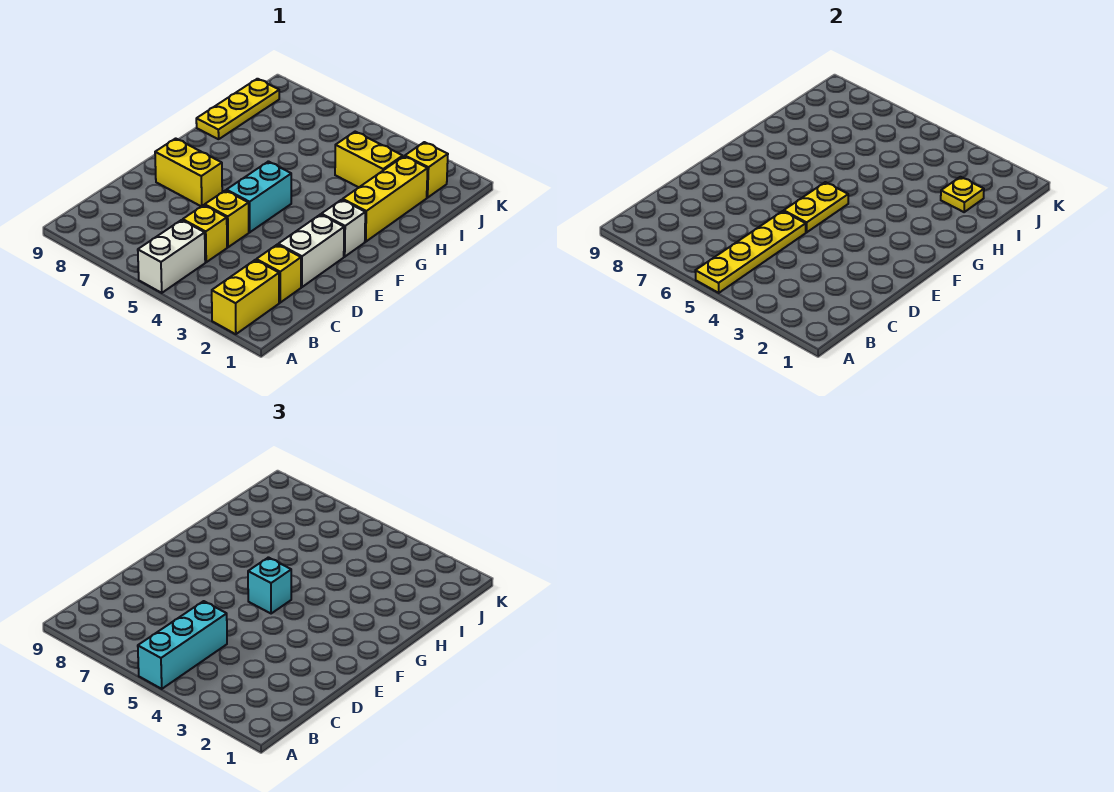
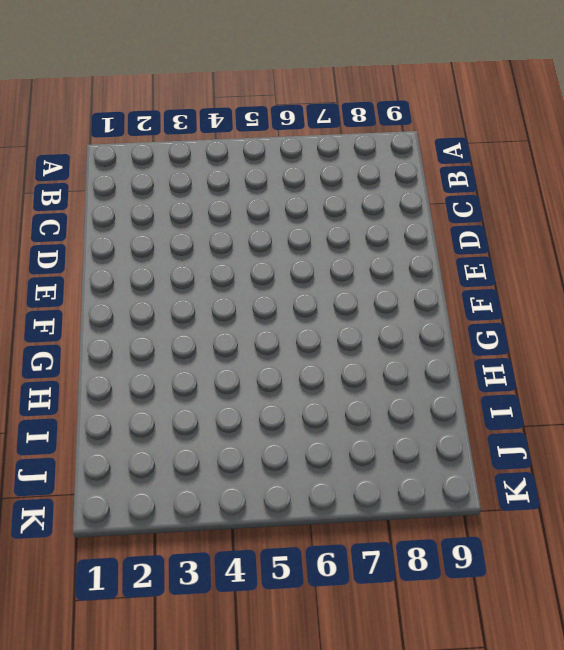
none -> yellow 1x2 brick [212,260,279,334]
none -> white 1x2 brick [138,220,205,293]
none -> yellow 1x1 brick [256,245,301,303]

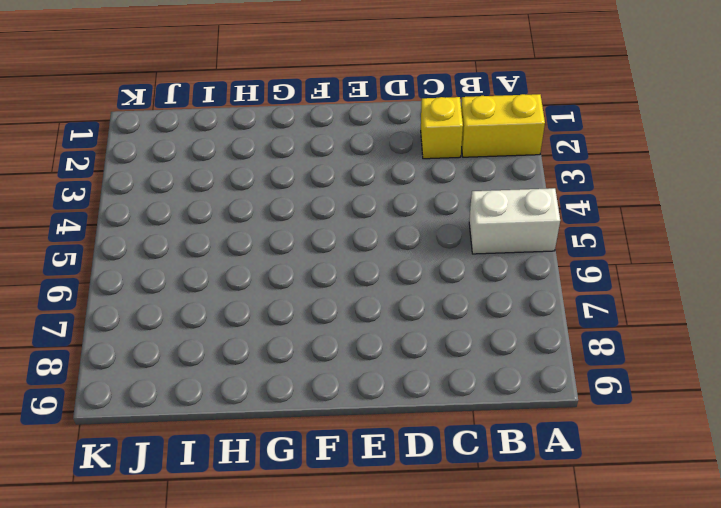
none -> yellow 1x1 brick [183,205,227,262]
none -> white 1x2 brick [278,214,344,287]
none -> yellow 1x1 brick [205,190,249,247]

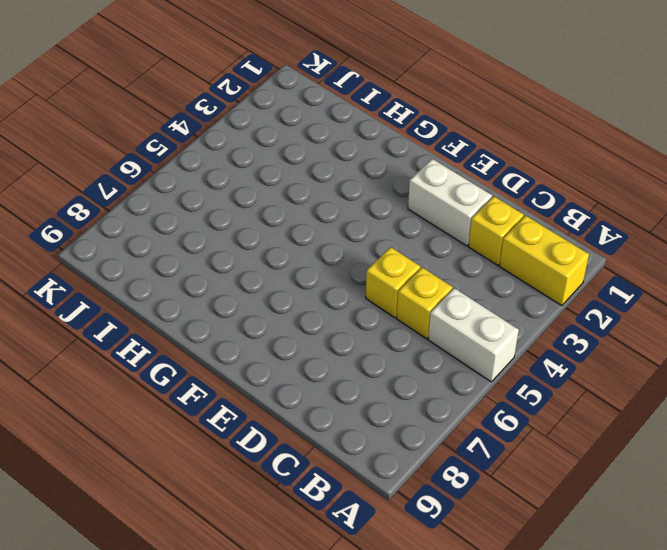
none -> cyan 1x2 brick [226,161,291,232]
none -> yellow 1x2 brick [155,138,222,206]
none -> white 1x1 brick [321,200,365,257]

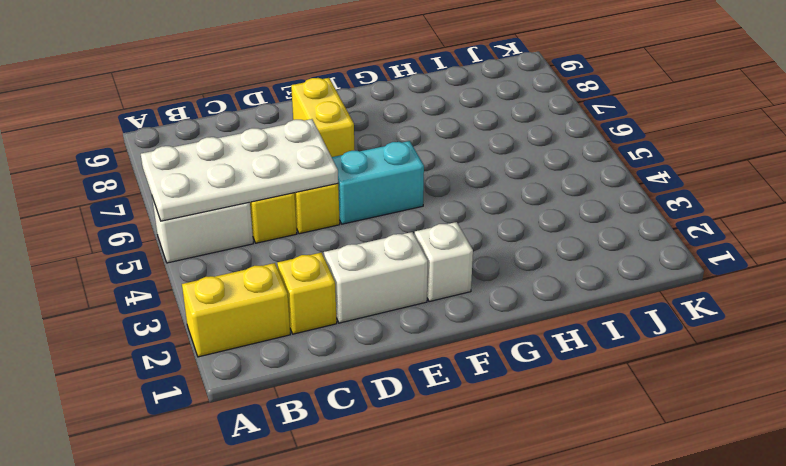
white 2x4 plate [141,119,338,221] -> yellow 1x4 plate [695,211,806,293]
none -> yellow 1x3 brick [343,156,428,242]
none -> yellow 1x3 plate [196,79,279,139]
none -> yellow 1x2 brick [335,132,403,187]

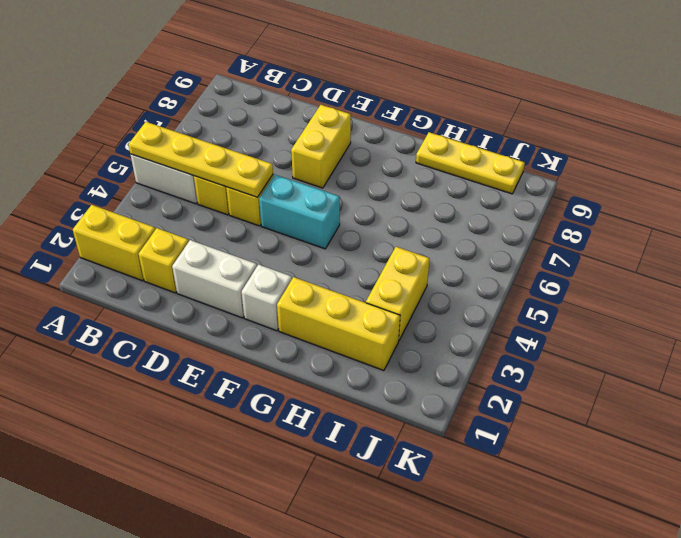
none -> yellow 1x1 brick [405,142,448,198]
none -> yellow 1x2 plate [784,182,848,232]
none -> yellow 1x1 plate [941,177,984,212]

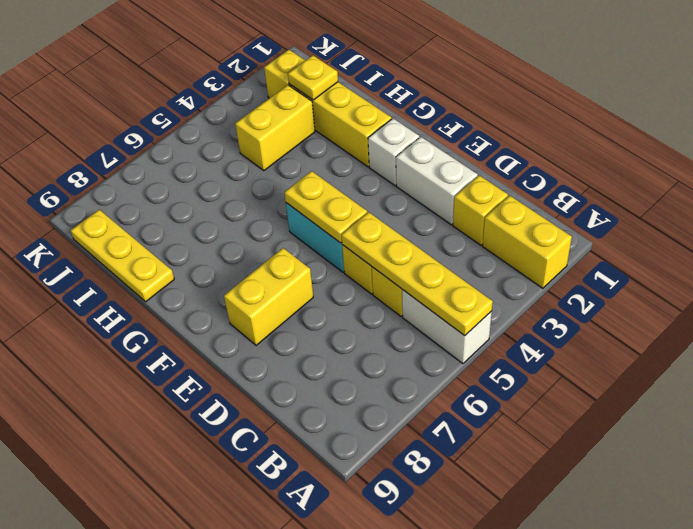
none -> cyan 1x3 brick [138,601,227,689]
none -> cyan 1x1 brick [248,557,291,614]

